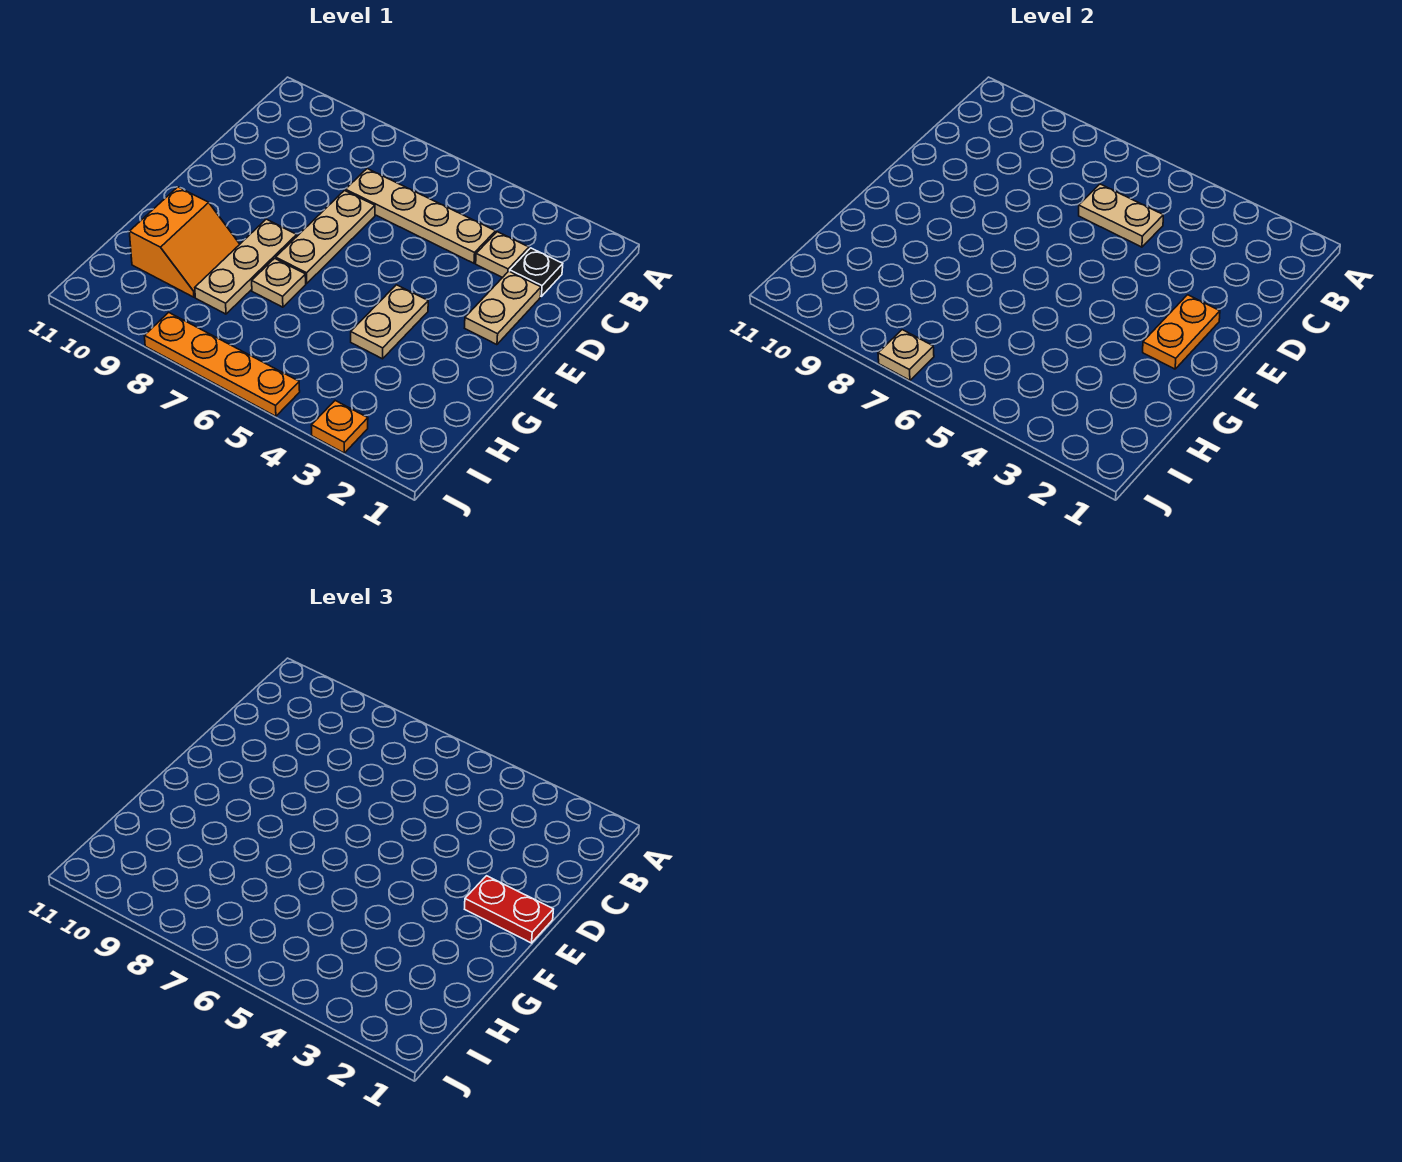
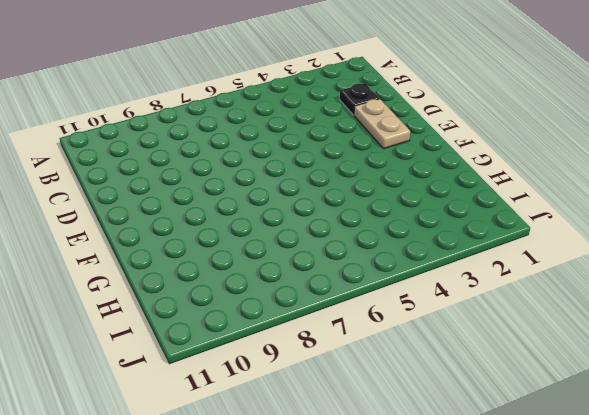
none -> tan 1x1 plate [476,232,529,278]
none -> tan 1x4 plate [346,169,496,263]
none -> tan 1x3 plate [276,191,375,284]

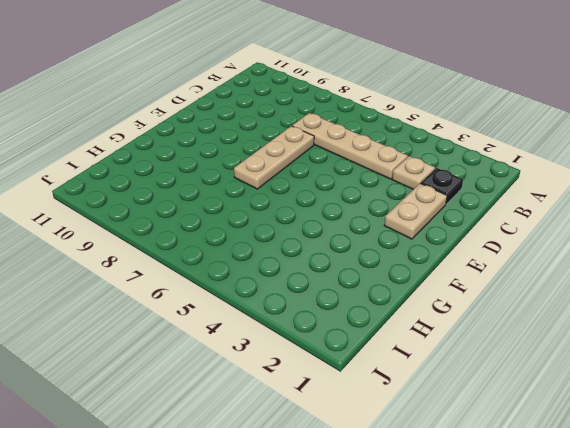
none -> tan 1x2 plate [351,285,428,359]
none -> tan 1x3 plate [195,219,297,314]
none -> tan 1x1 plate [252,258,306,307]

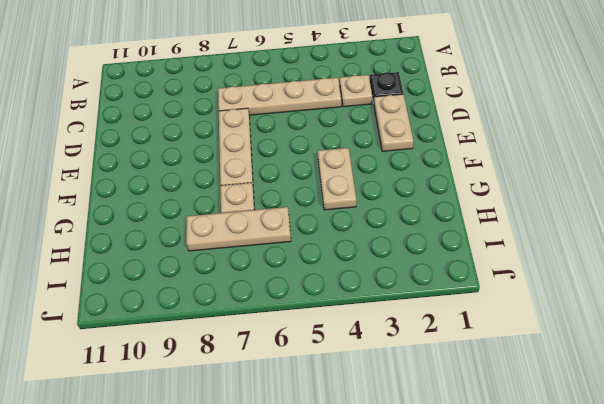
tan 1x3 plate [186,207,291,251] -> tan 1x3 plate turned to [195,219,297,314]
none -> orange 2x2 slope [129,187,240,297]
none -> orange 1x1 plate [311,401,368,453]
none -> orange 1x4 plate [145,312,300,416]

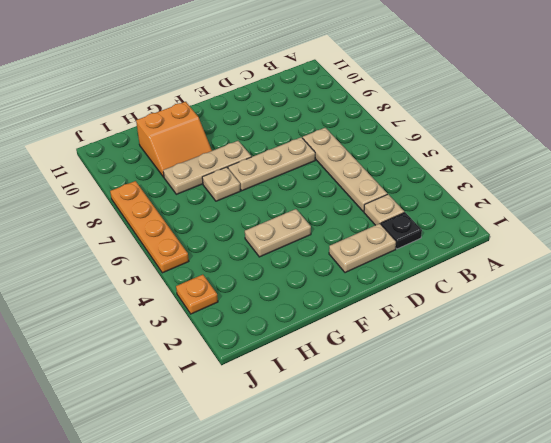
none -> tan 1x2 plate [1079,184,1163,247]
none -> orange 1x2 plate [1143,295,1220,369]
none -> tan 1x1 plate [878,330,934,380]

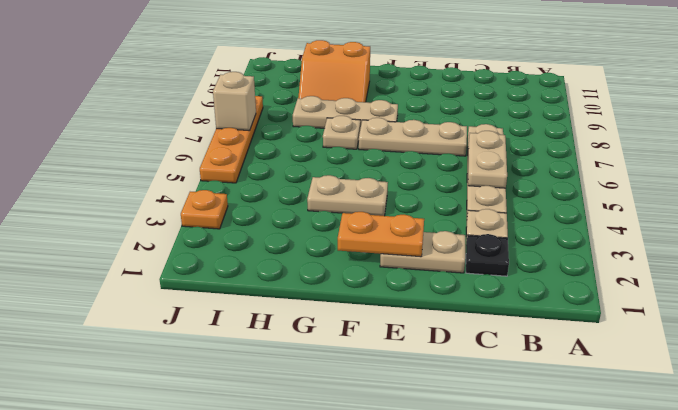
tan 1x1 brick [213,72,256,131] -> tan 1x1 plate [878,330,934,380]
none -> red 1x2 plate [465,876,553,943]

